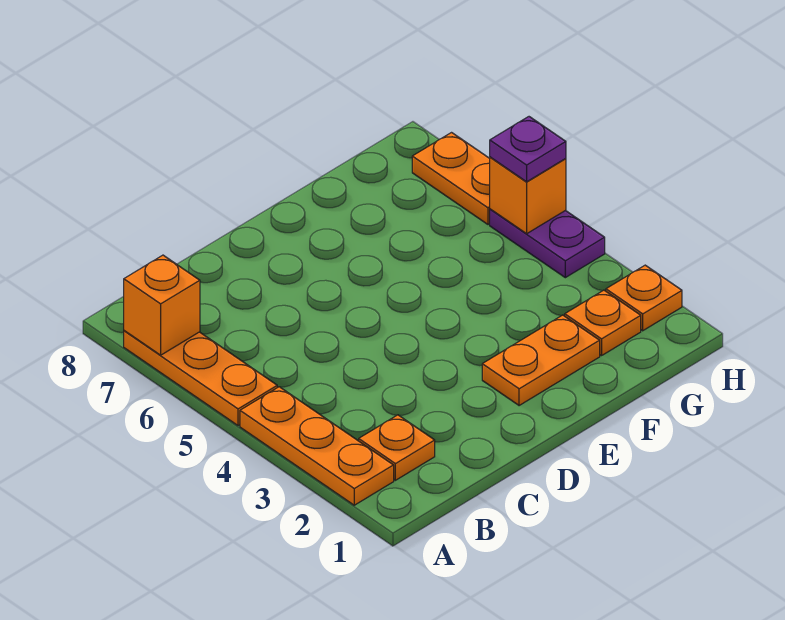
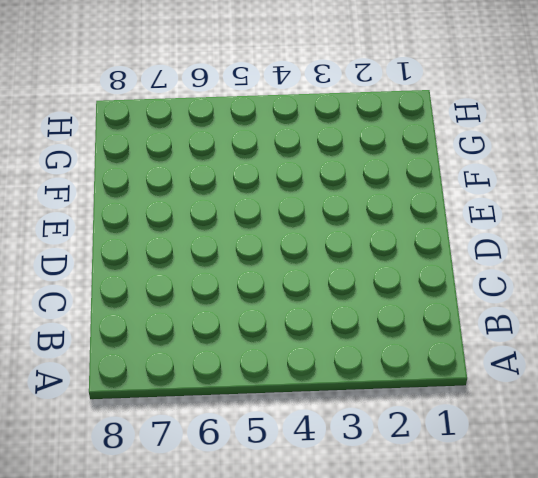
none -> orange 1x3 plate [240,387,394,505]
none -> orange 1x3 plate [124,331,277,426]

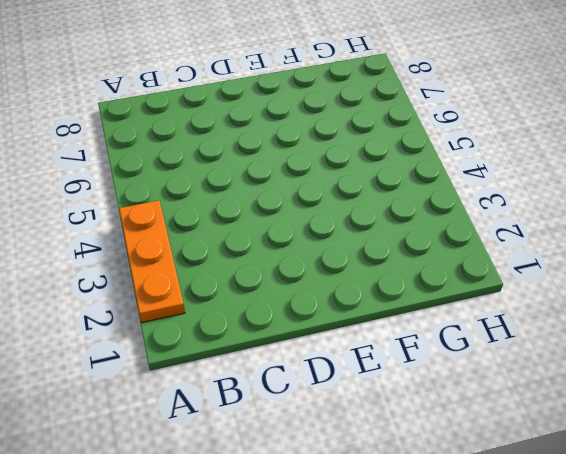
none -> orange 1x3 plate [124,331,277,426]
none -> orange 1x1 plate [359,415,435,480]

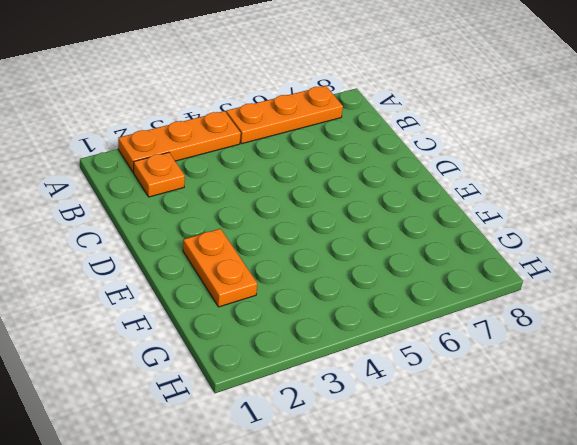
none -> orange 1x1 plate [565,290,641,356]
none -> orange 1x1 plate [606,265,682,331]

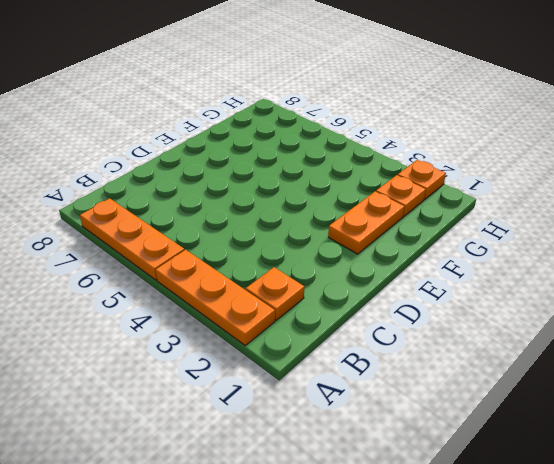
none -> purple 1x2 plate [490,209,605,278]
none -> orange 1x2 plate [412,133,490,224]

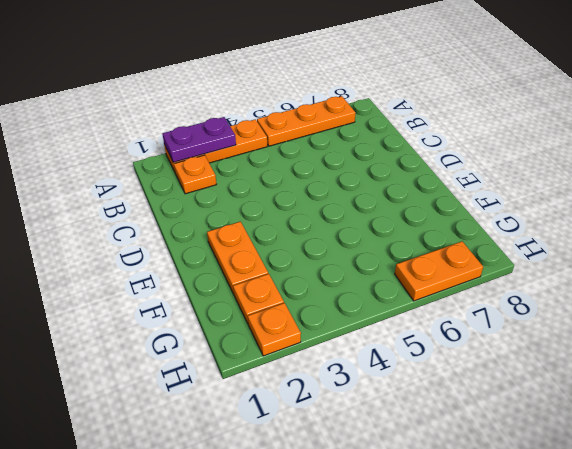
purple 1x2 plate [162,117,236,162] -> purple 1x2 plate moved to [490,209,605,278]
none -> orange 1x1 brick [124,255,200,355]
none -> orange 1x1 brick [490,157,566,234]

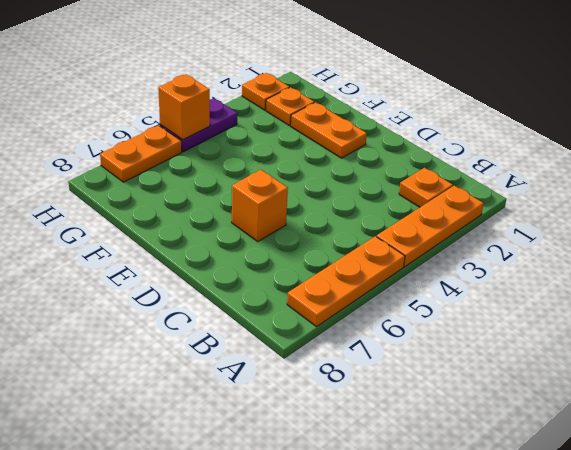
orange 1x1 brick [232,170,288,241] -> orange 1x1 brick moved to [124,255,200,355]
none -> purple 1x1 plate [490,117,566,182]

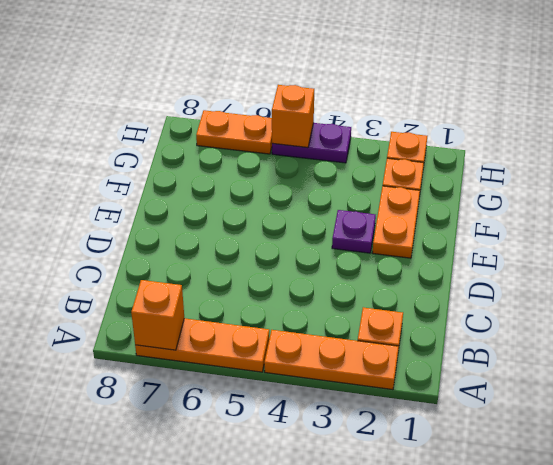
purple 1x1 plate [332,210,376,253] -> purple 1x1 plate moved to [490,117,566,182]

